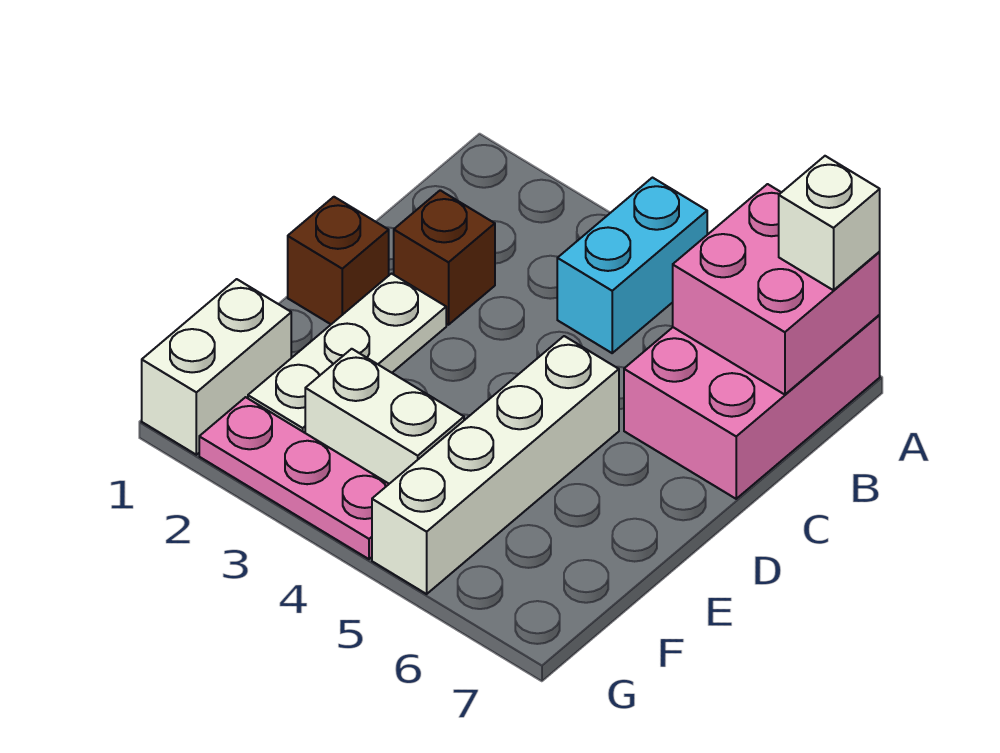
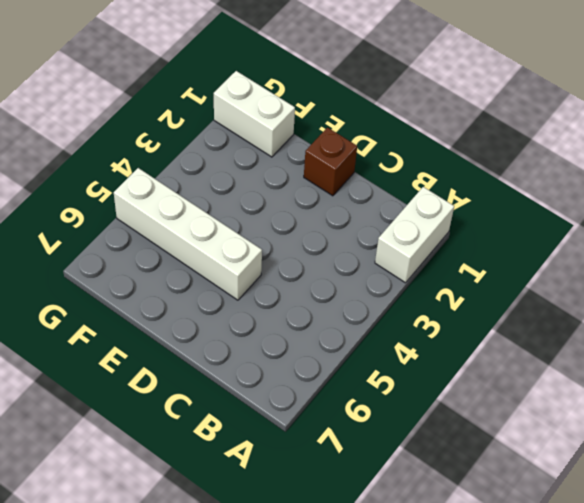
white 1x2 brick [375,187,454,283] -> white 1x2 brick moved to [305,349,464,484]
none -> cyan 1x2 brick [557,178,707,353]
none -> pink 2x3 brick [624,315,880,499]

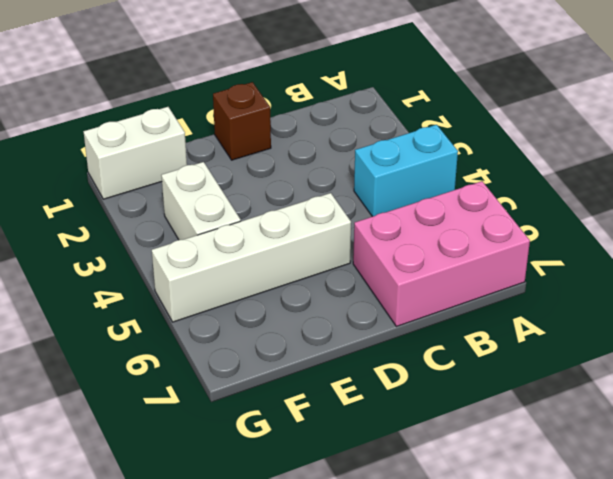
none -> brown 1x1 brick [394,190,495,325]
none -> white 1x3 plate [248,274,446,433]

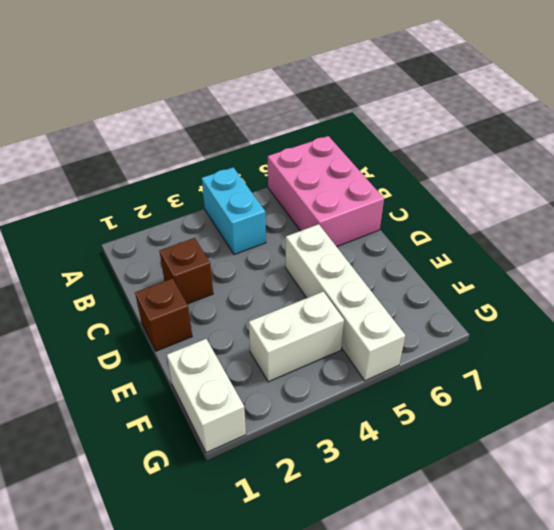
none -> white 1x3 plate [248,274,446,433]
none -> pink 1x3 plate [199,397,389,559]

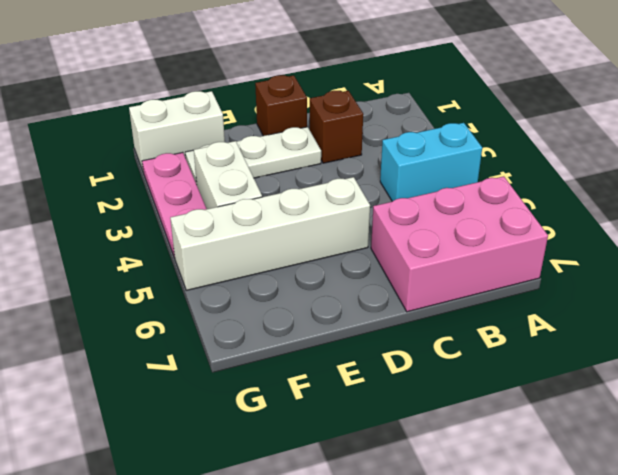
none -> pink 2x2 brick [673,184,880,395]
none -> white 1x1 brick [779,156,880,290]

